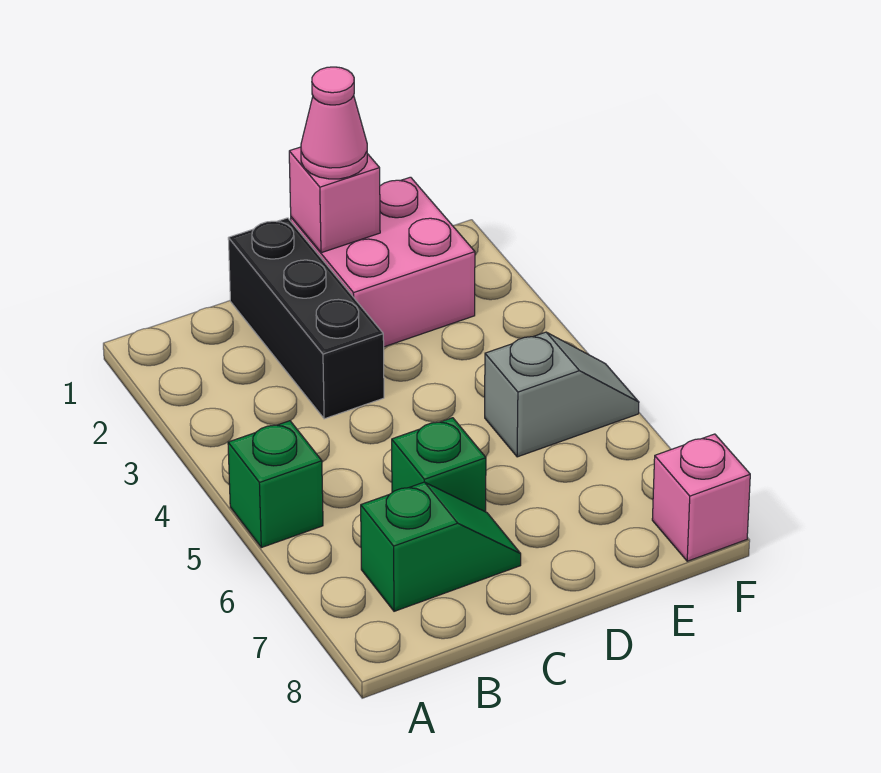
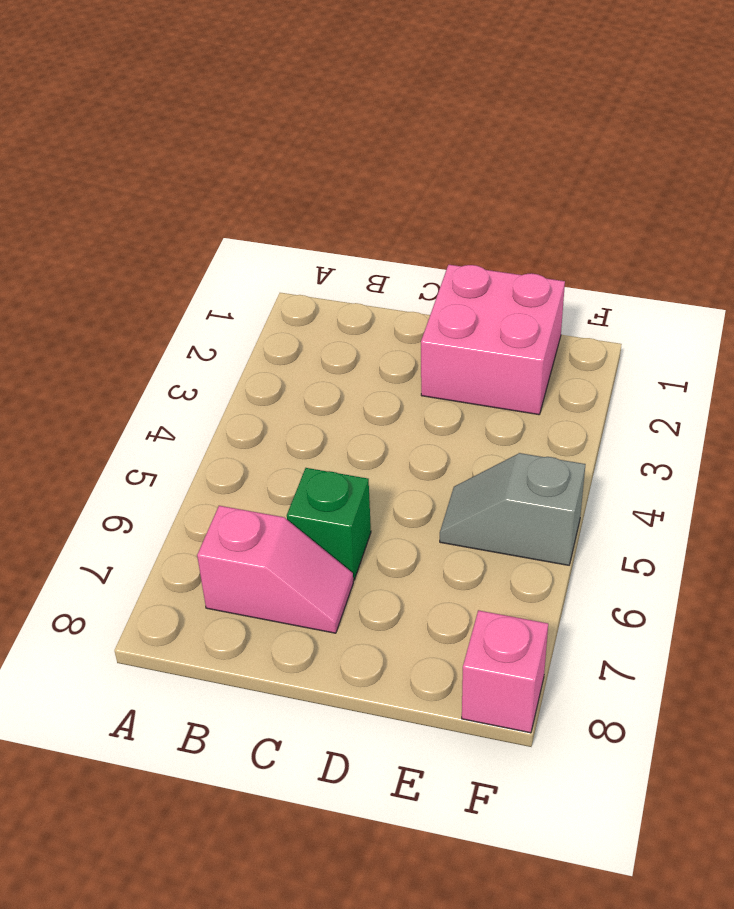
pink 1x2 slope [197,506,353,633] -> green 1x2 slope [361,482,521,611]
grey 1x2 slope [440,453,586,565] -> grey 1x2 slope turned to [485,332,639,457]
none -> green 1x1 brick [228,421,323,548]
none -> black 1x3 brick [228,218,384,419]

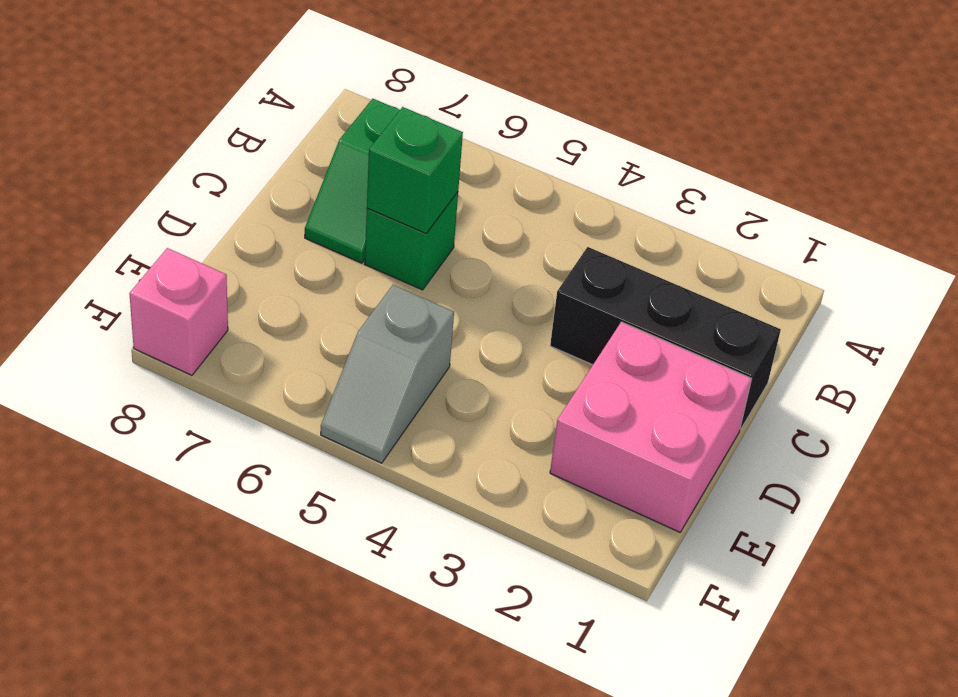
green 1x1 brick [367,107,463,234] -> green 1x1 brick moved to [228,421,323,548]
none -> pink 1x1 brick [289,147,380,253]
none -> pink 1x1 cone [301,67,367,179]

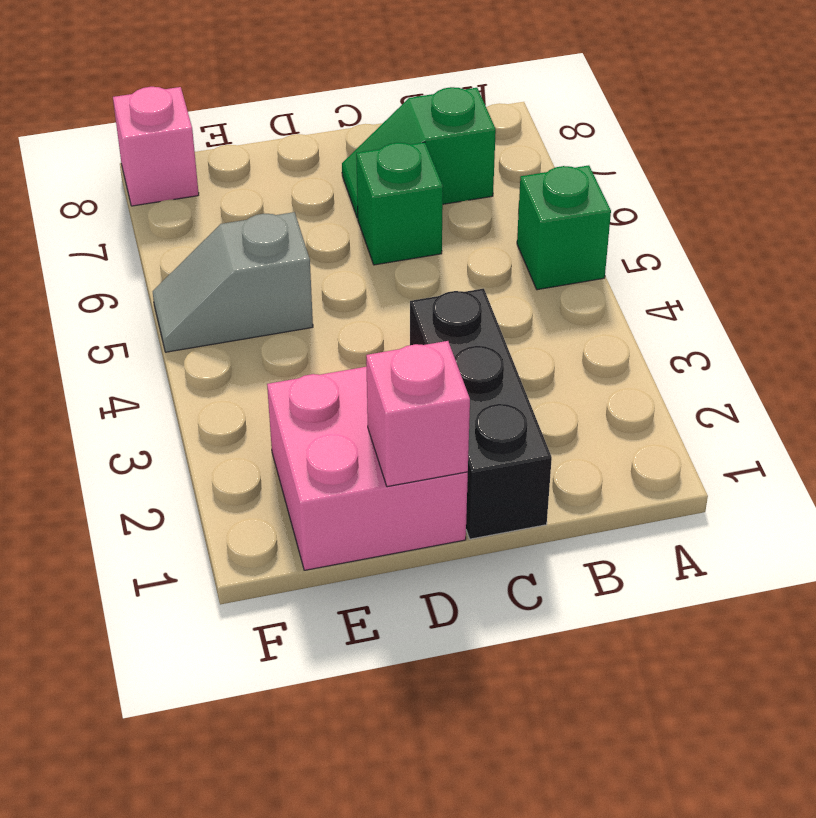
none -> pink 1x1 cone [301,67,367,179]

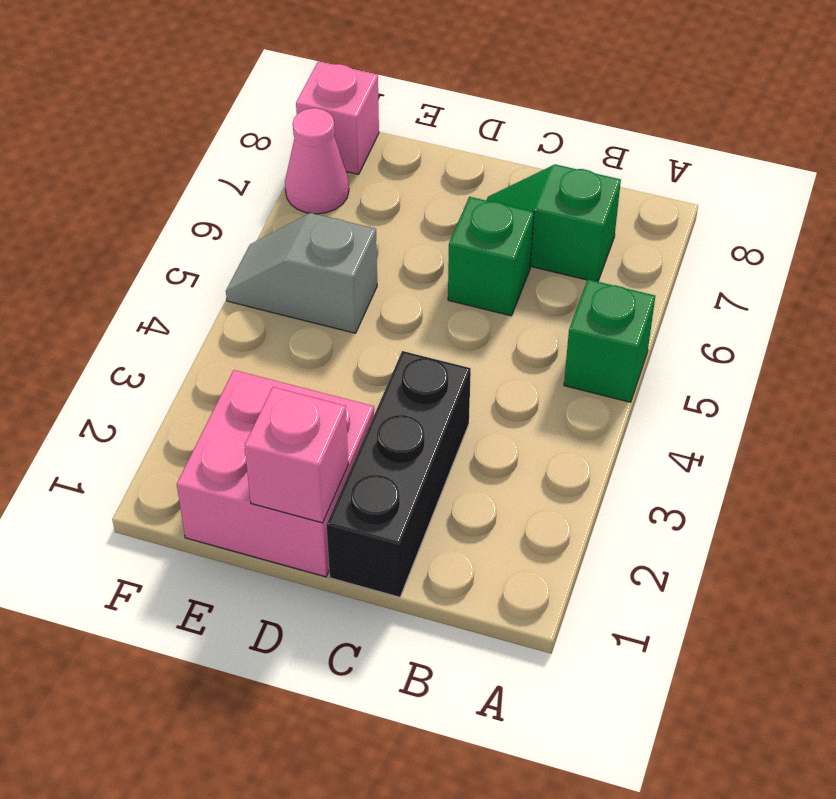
pink 1x1 cone [285,108,349,214] -> pink 1x1 cone moved to [301,67,367,179]

